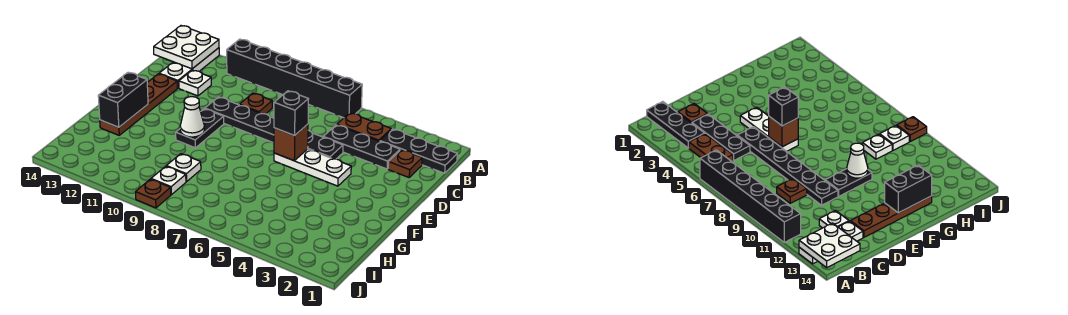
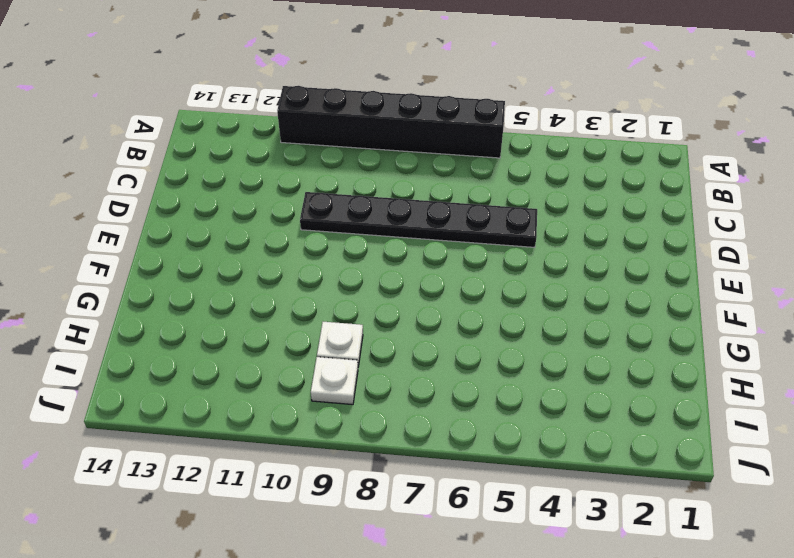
none -> white 1x3 plate [159,48,219,88]
none -> black 1x3 plate [380,129,457,173]
none -> brown 1x2 plate [337,113,391,141]

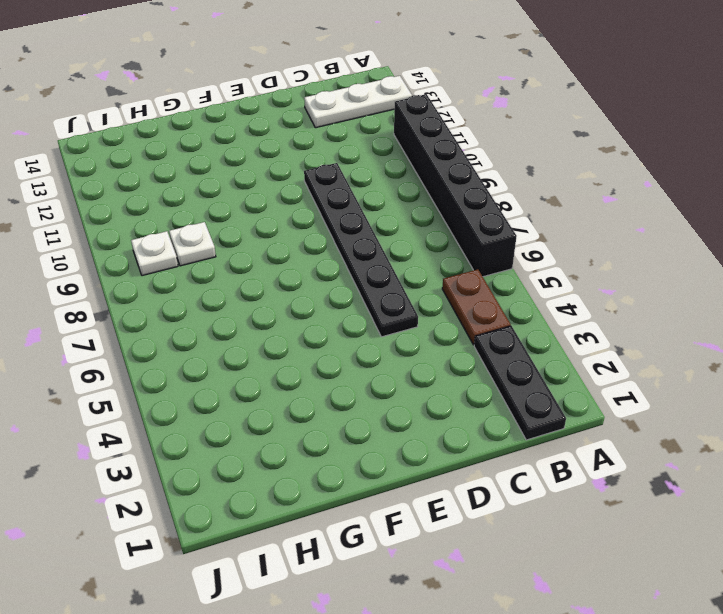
none -> brown 1x1 plate [388,150,422,177]
none -> black 1x3 plate [324,125,400,169]
none -> brown 1x1 plate [239,93,272,114]

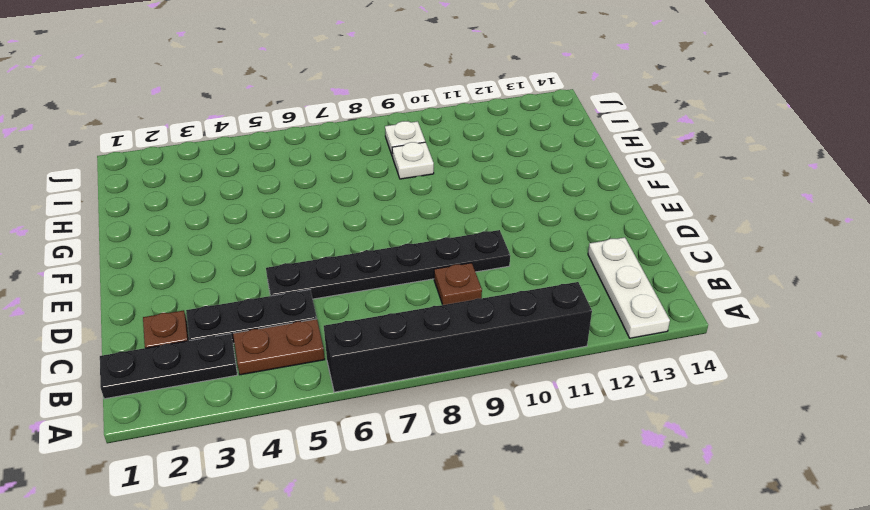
none -> white 1x1 plate [179,70,211,96]
none -> brown 1x4 plate [100,74,177,135]
none -> white 1x3 plate [274,149,351,186]

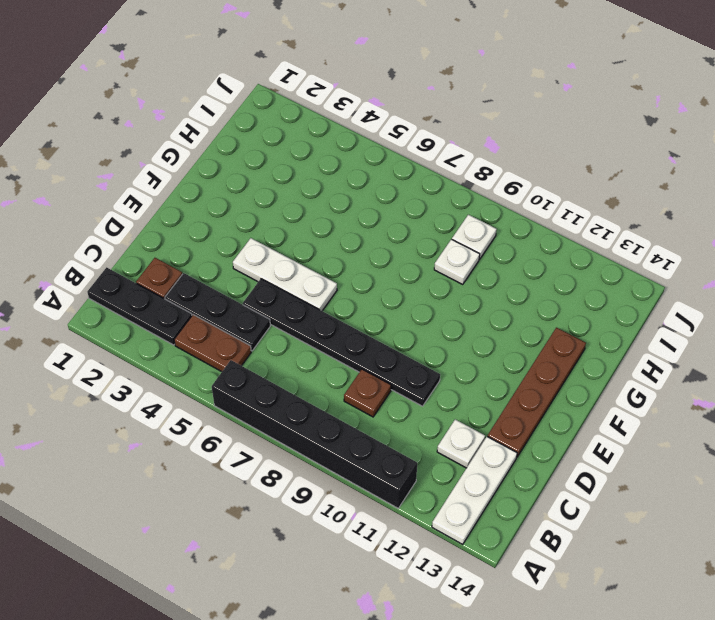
none -> black 1x2 plate [176,109,224,148]
none -> brown 1x1 plate [136,179,171,208]
none -> white 2x2 plate [154,26,219,69]

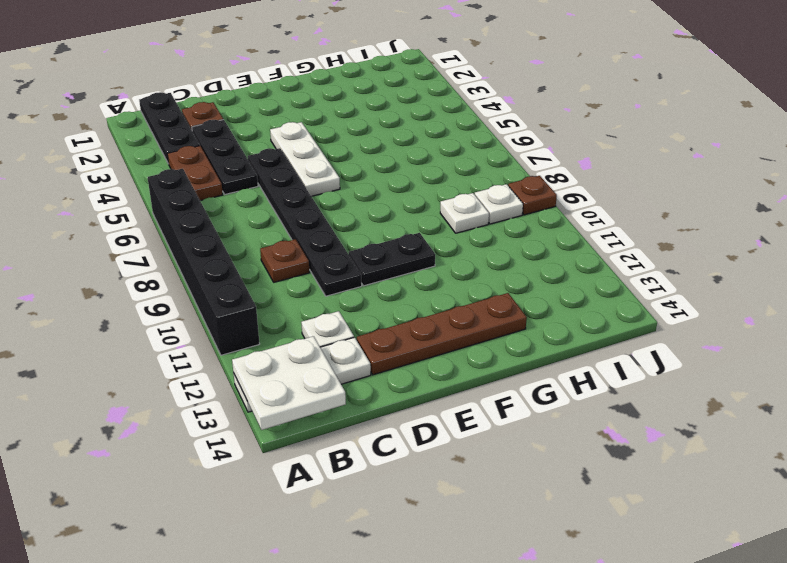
none -> brown 1x1 brick [274,124,308,161]
none -> white 1x1 cone [180,97,204,137]
none -> black 1x2 brick [98,72,148,127]

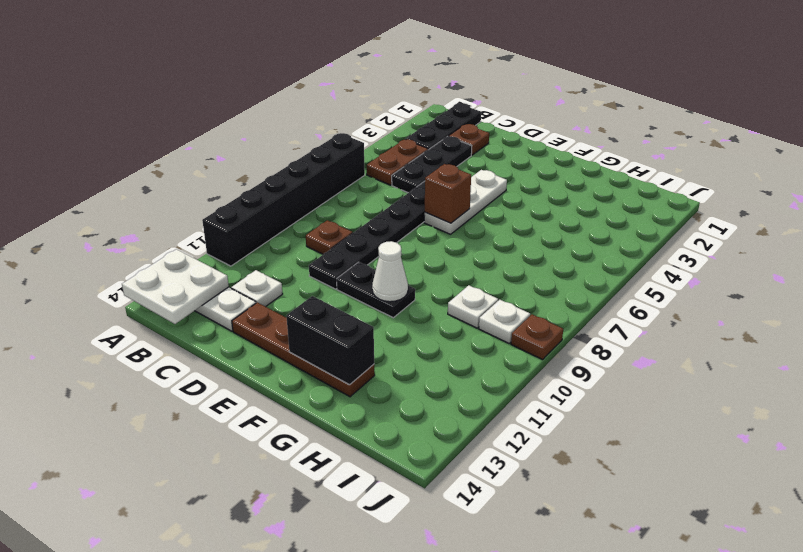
none -> black 1x1 brick [274,91,308,136]

